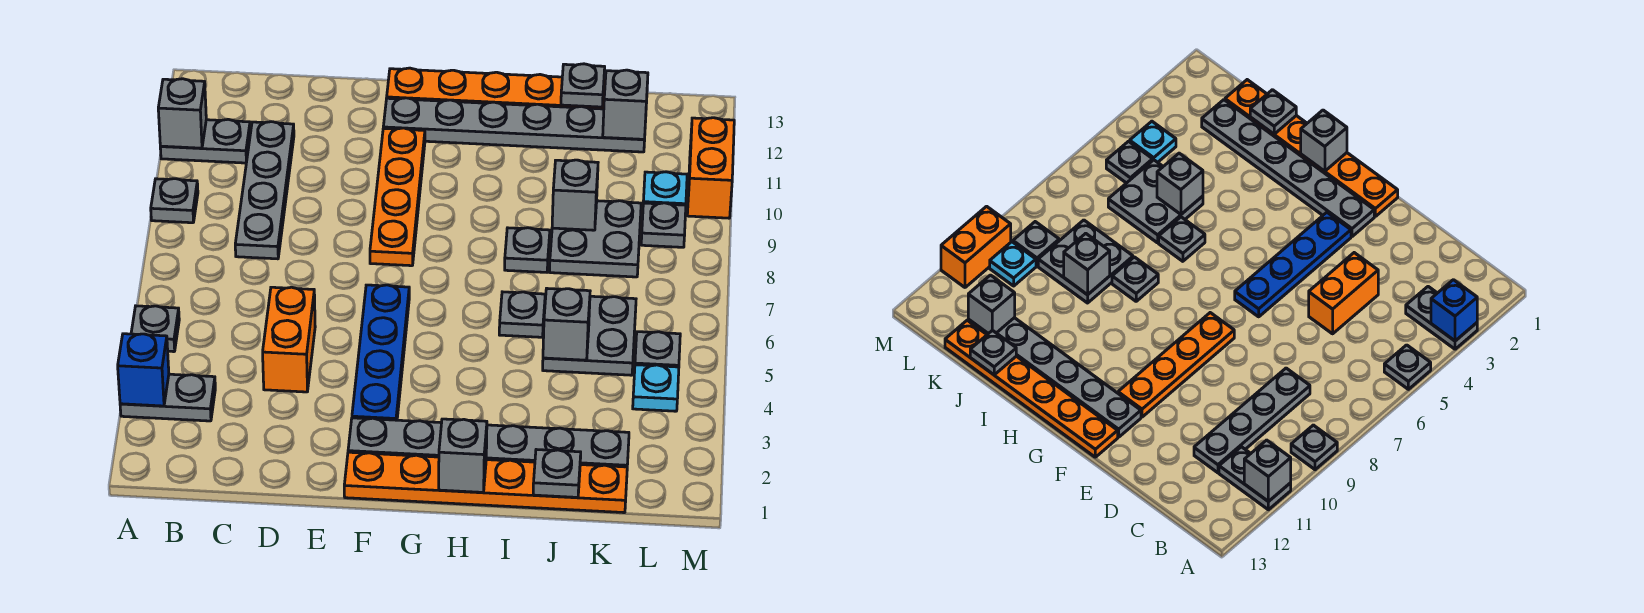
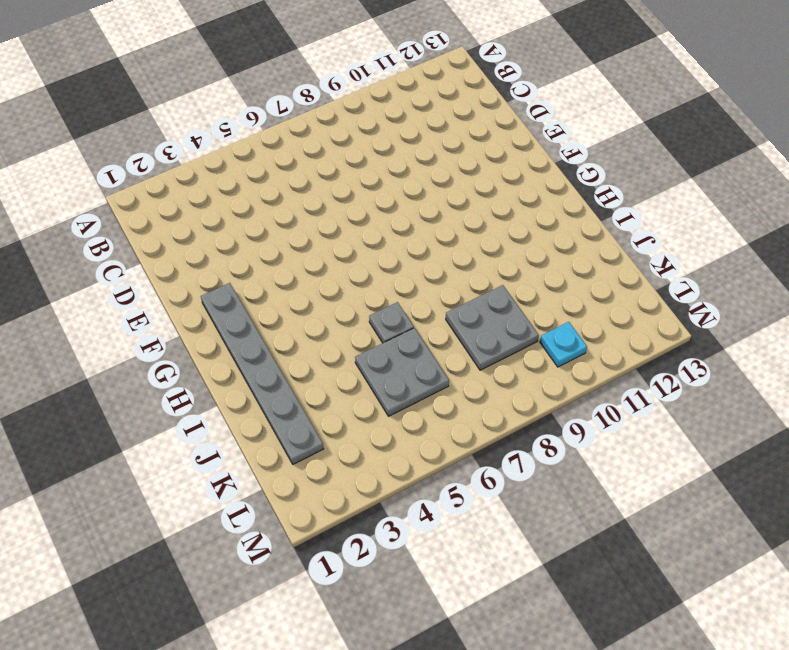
none -> grey 1x2 plate [120,374,215,421]
none -> grey 1x1 plate [131,306,179,352]
none -> grey 1x1 plate [151,179,198,223]

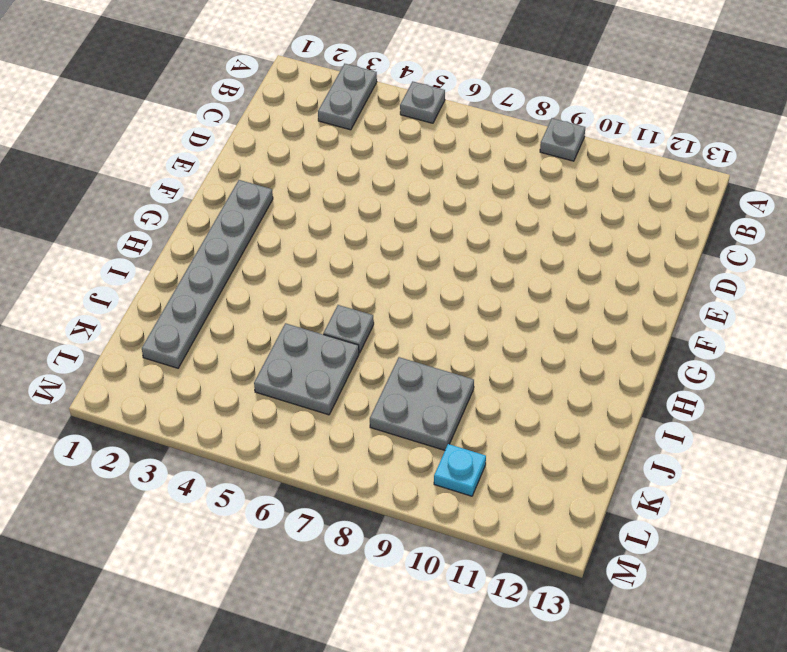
none -> grey 1x2 plate [160,119,250,163]
none -> grey 1x4 plate [235,122,294,259]
none -> orange 1x2 brick [263,287,315,392]

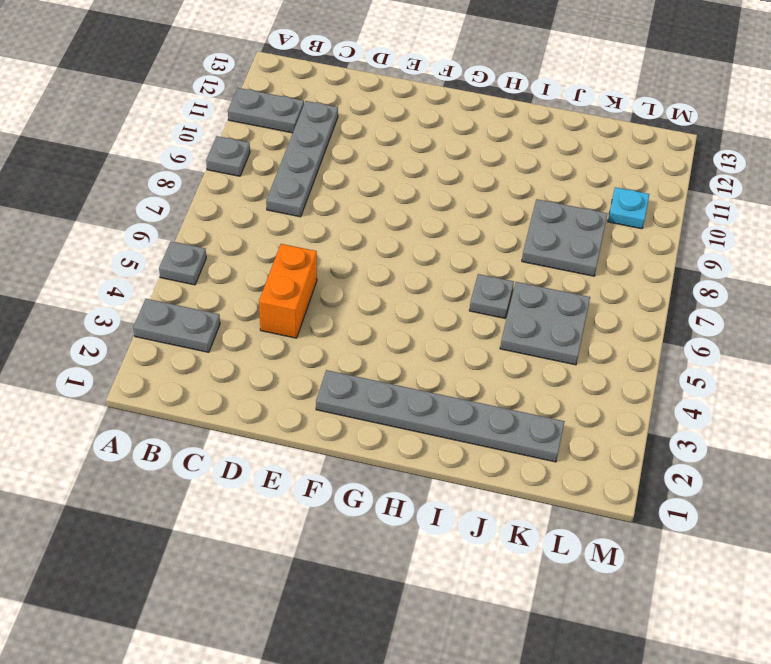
none -> orange 1x6 plate [344,452,627,513]
none -> blue 1x4 plate [352,285,409,420]
none -> orange 1x4 plate [370,128,425,266]

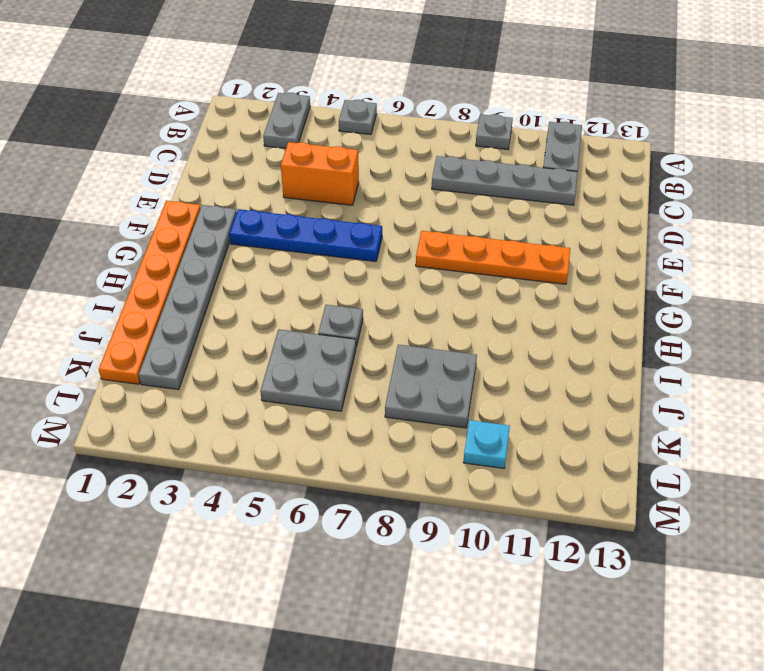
none -> grey 1x6 plate [383,98,645,152]
none -> orange 1x6 plate [387,68,648,109]
none -> grey 1x1 plate [505,228,550,272]

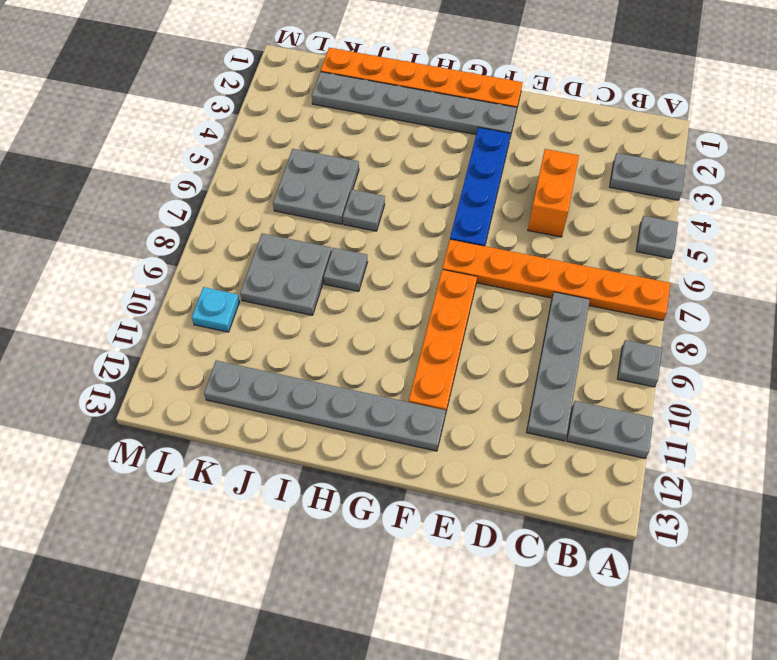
orange 1x6 plate [442,239,670,320] -> orange 1x6 plate moved to [387,68,648,109]
none -> cyan 1x1 plate [633,365,679,411]
none -> grey 1x1 plate [635,332,680,367]
none -> grey 1x1 plate [641,203,686,247]

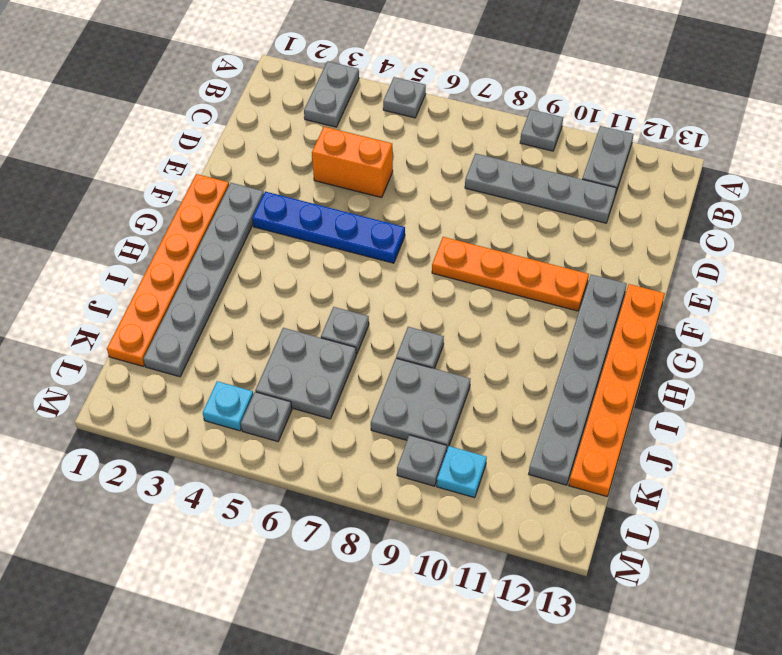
none -> orange 1x2 brick [687,118,734,218]
none -> blue 1x1 brick [118,334,169,406]
none -> grey 1x1 brick [158,79,206,148]

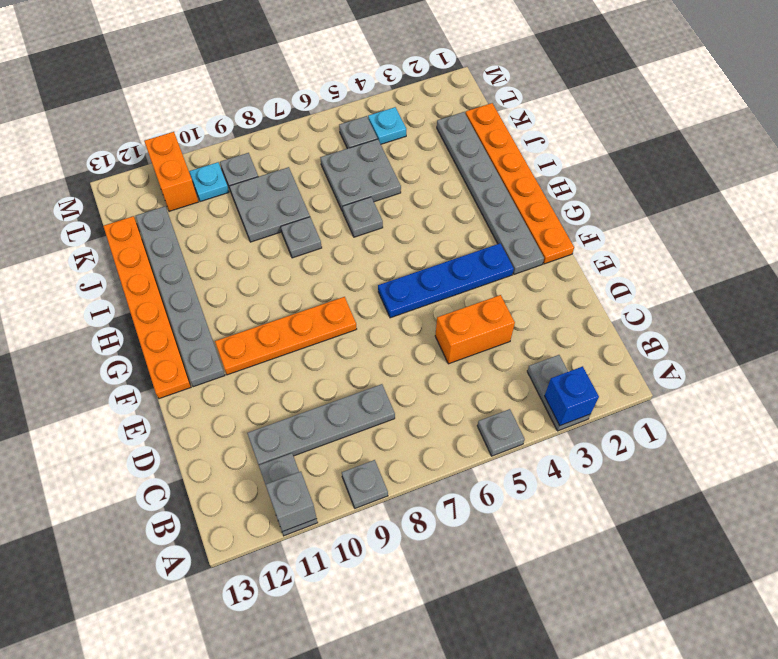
orange 1x2 brick [144,132,198,211] -> orange 1x2 brick turned to [687,118,734,218]
none -> grey 1x1 brick [439,419,487,492]
none -> grey 1x1 plate [533,450,581,497]
none -> grey 1x1 brick [543,289,590,360]

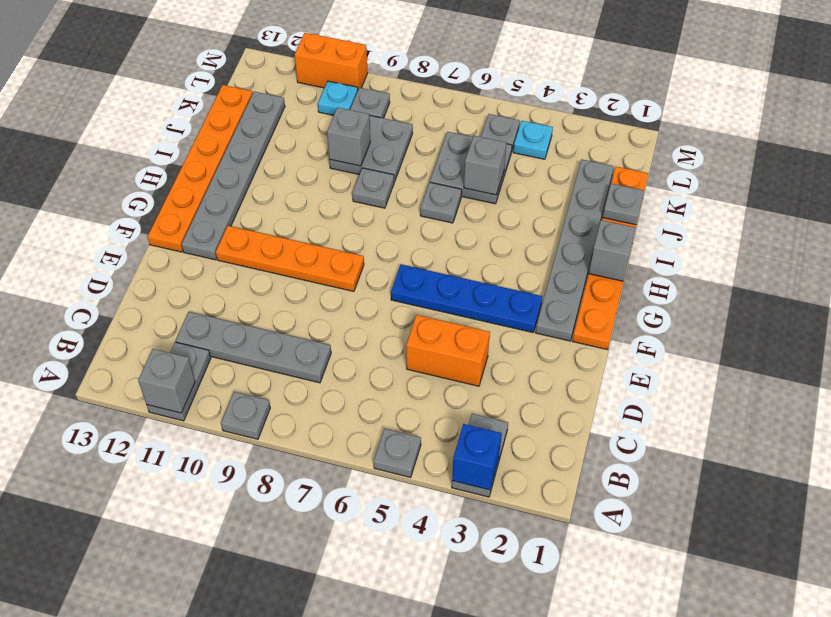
none -> grey 1x1 plate [561,64,605,107]
none -> grey 1x1 brick [603,70,648,139]

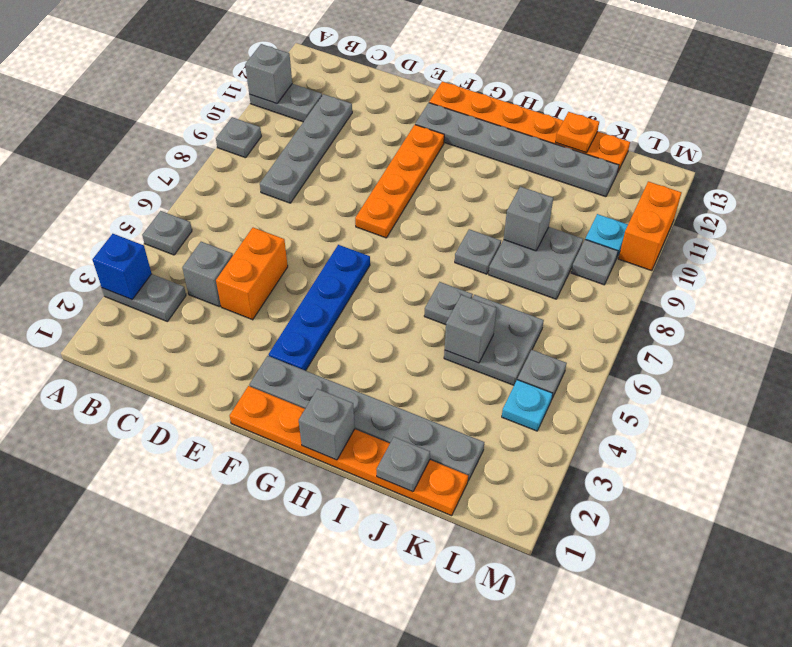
grey 1x1 brick [182,242,233,307] -> grey 1x1 brick moved to [603,70,648,139]
orange 1x1 plate [556,112,599,153] -> grey 1x1 plate [561,64,605,107]

